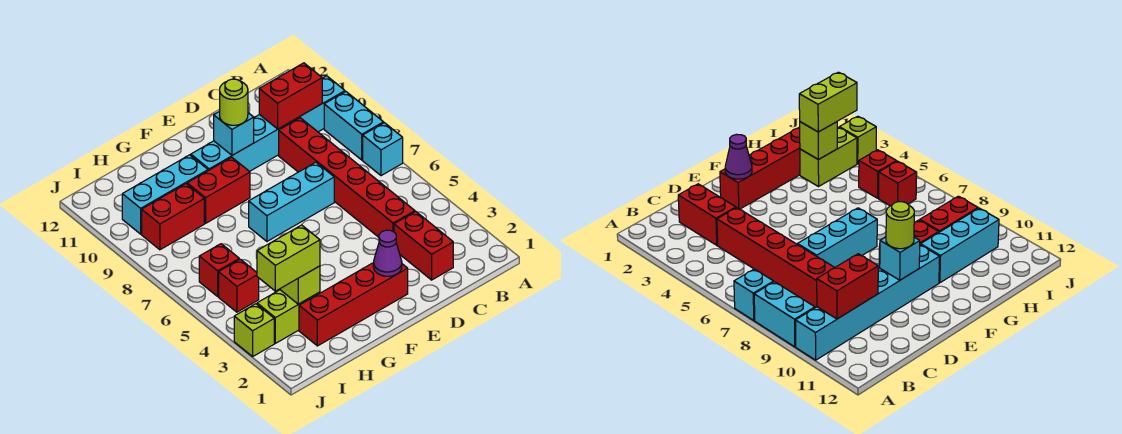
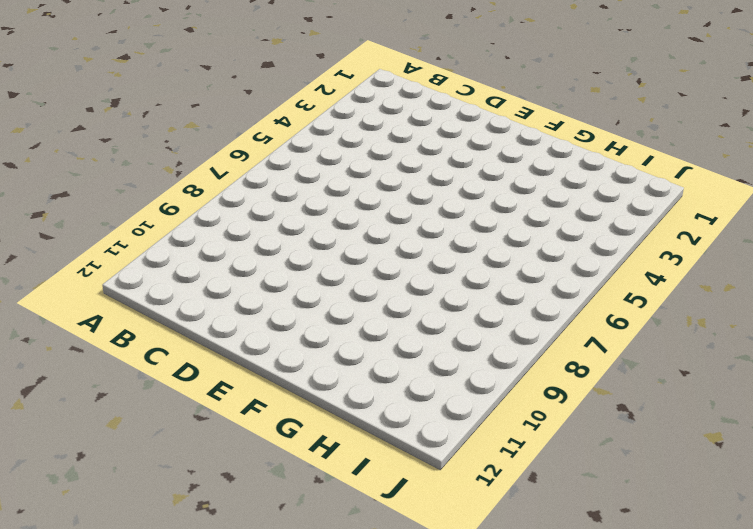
none -> cyan 1x1 brick [363,123,403,176]
none -> cyan 1x2 brick [324,92,384,160]
none -> cyan 1x6 brick [191,76,345,172]

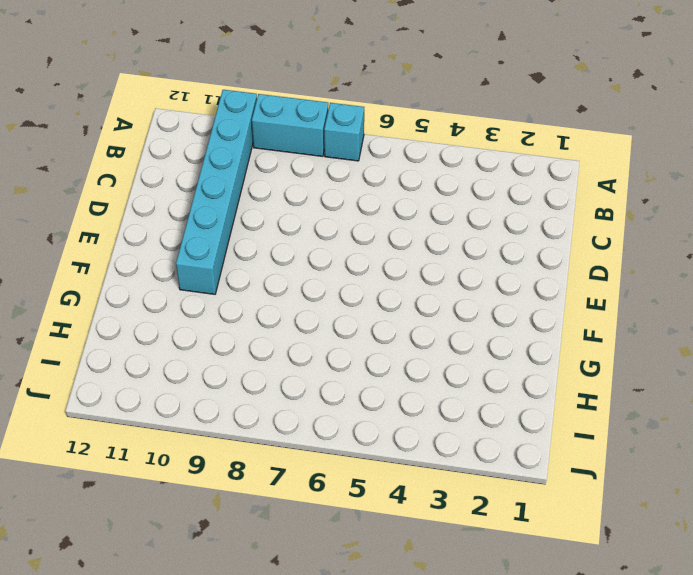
none -> red 1x2 brick [394,212,453,280]
none -> red 1x6 brick [279,118,415,237]
none -> cyan 1x3 brick [249,162,334,241]

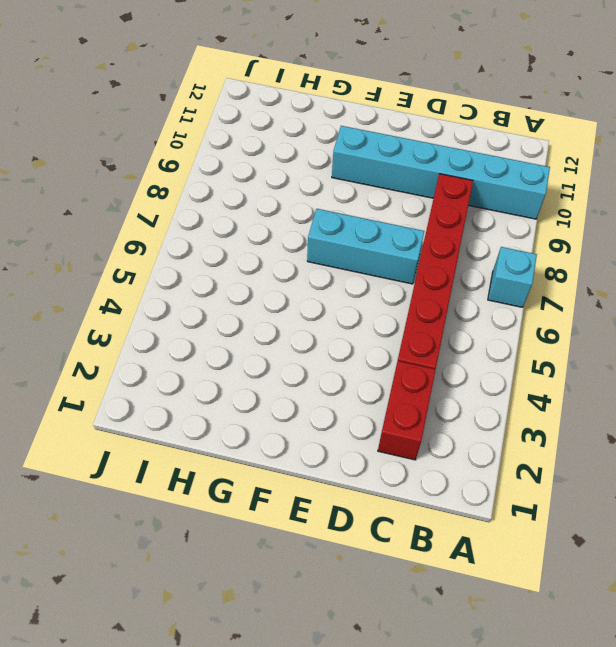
none -> cyan 1x2 brick [324,92,384,160]
none -> red 1x4 brick [299,262,408,346]
none -> red 1x2 brick [187,157,250,223]

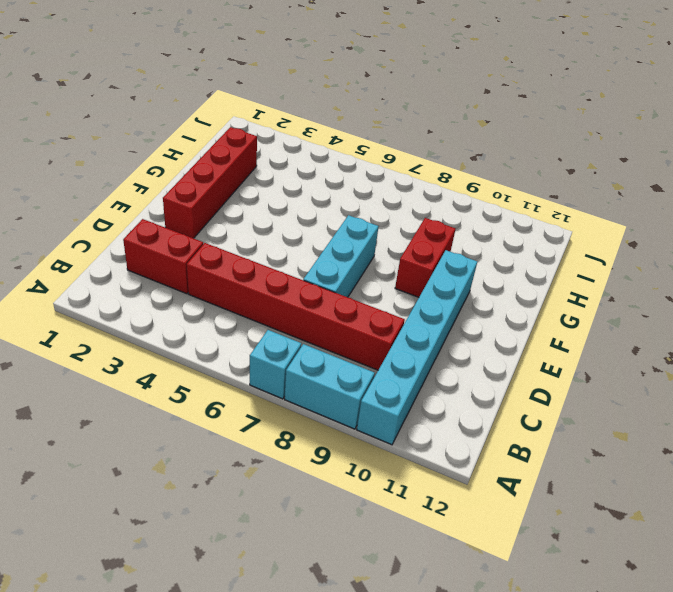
none -> cyan 1x3 brick [122,155,208,234]
none -> lime 1x2 brick [257,290,320,343]
none -> red 1x2 brick [142,184,204,250]

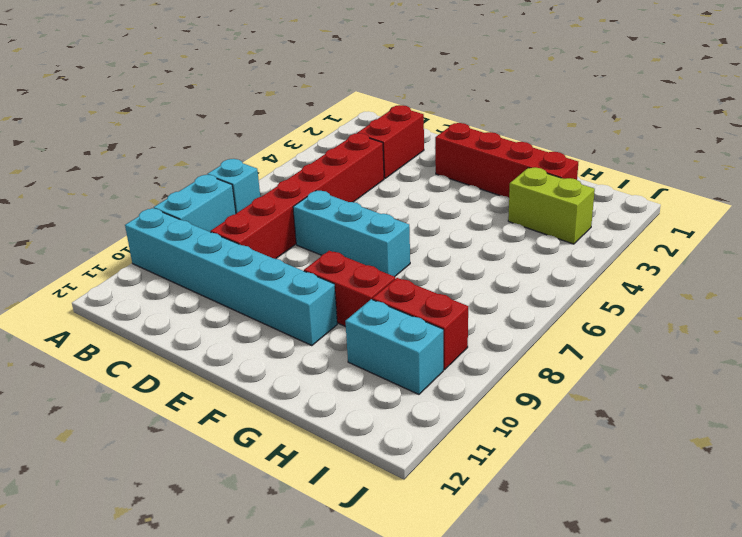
cyan 1x2 brick [345,299,443,394] -> cyan 1x3 brick [122,155,208,234]
none -> red 1x1 brick [219,259,259,312]
none -> red 1x1 brick [199,244,239,296]
none -> lime 1x1 brick [234,304,274,356]

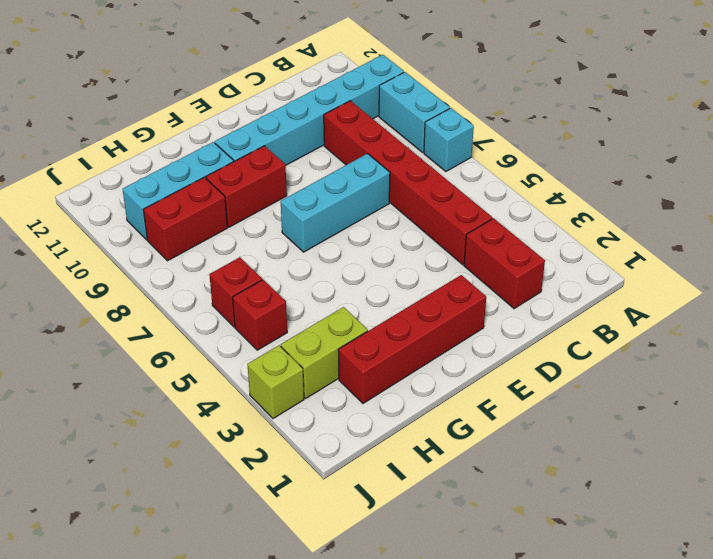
none -> red 1x2 brick [259,63,322,129]
none -> purple 1x1 cone [373,230,402,276]
none -> cyan 1x1 brick [214,111,254,155]

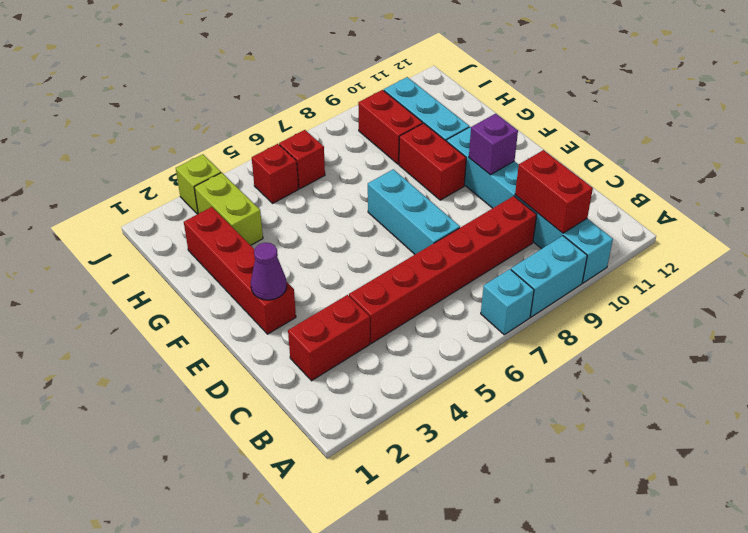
purple 1x1 brick [469,114,518,175] -> cyan 1x1 brick [214,111,254,155]
none -> lime 1x1 brick [280,266,320,304]
none -> lime 1x1 round brick [220,79,248,125]
none -> lime 1x2 brick [257,225,320,291]

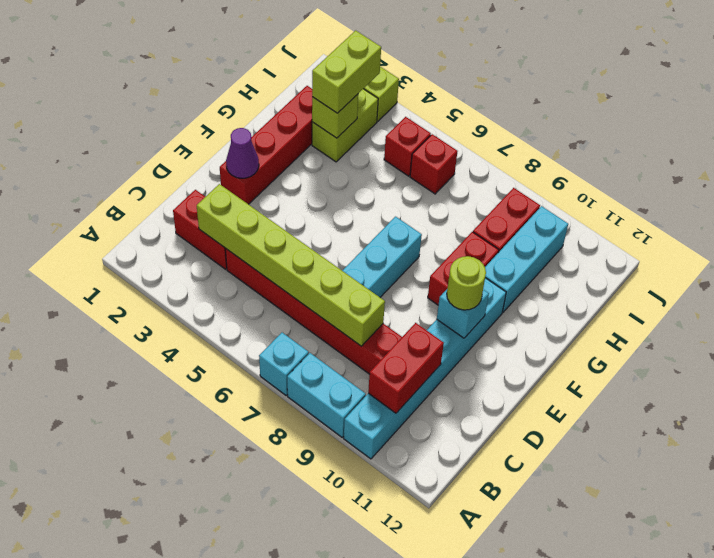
lime 1x6 brick [197,184,385,346] -> none

